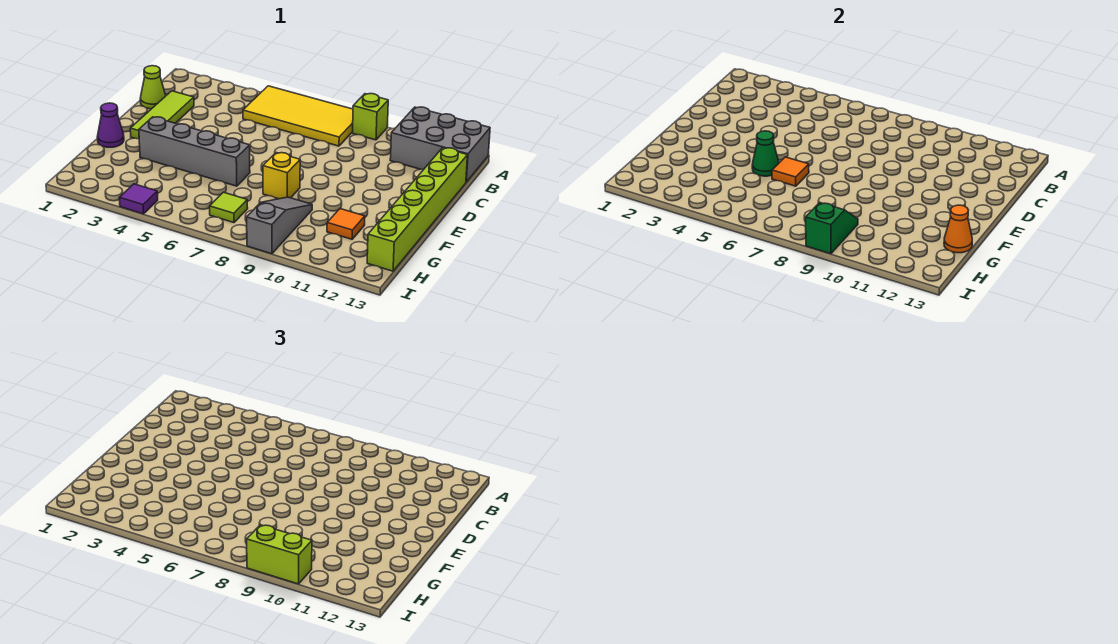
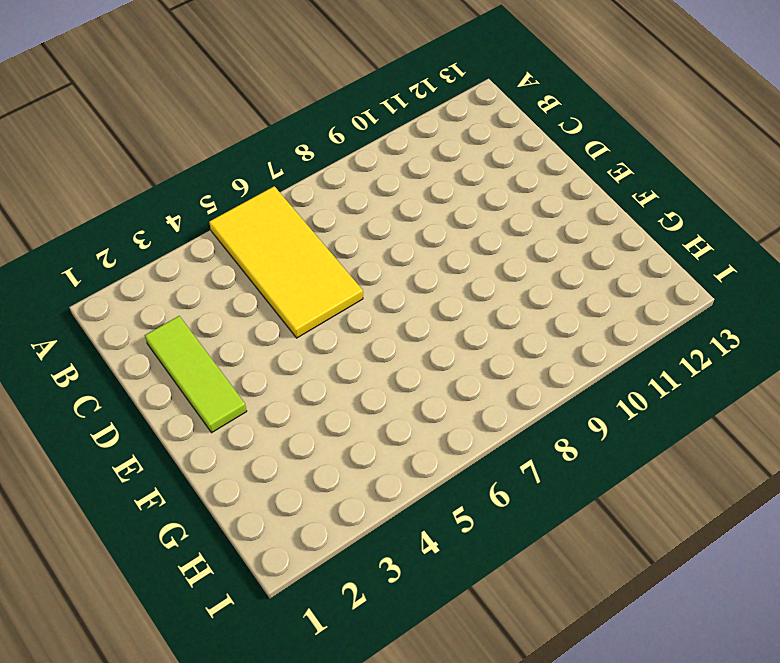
yellow 2x4 tile [209,186,363,338] -> yellow 2x4 tile turned to [243,86,353,146]
none -> lime 1x1 brick [353,94,388,140]
none -> grey 2x3 brick [390,107,490,182]
none -> lime 1x1 cone [140,66,166,109]

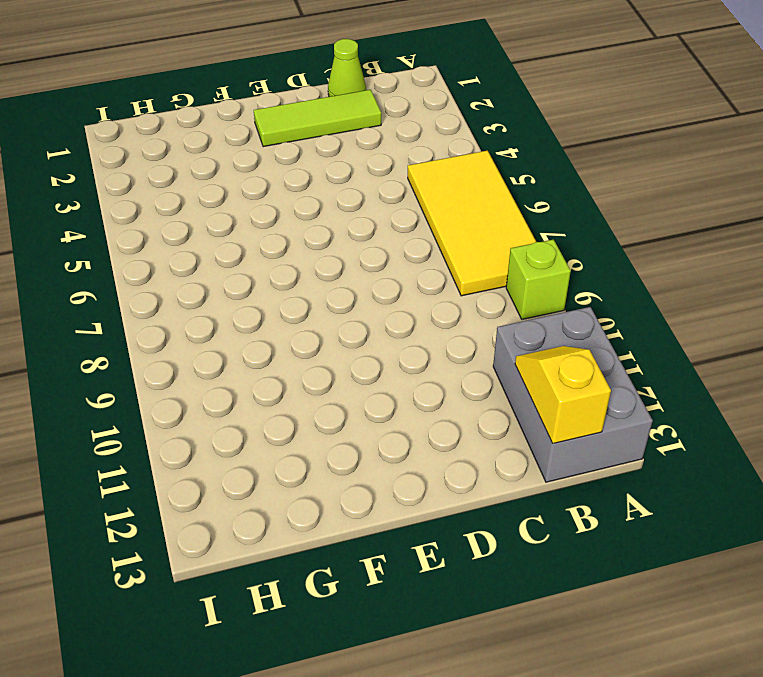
yellow 1x2 slope [515,346,611,443] -> none
none -> lime 1x6 brick [367,148,467,271]
none -> purple 1x1 cone [97,103,124,147]
none -> grey 1x4 brick [139,117,250,186]

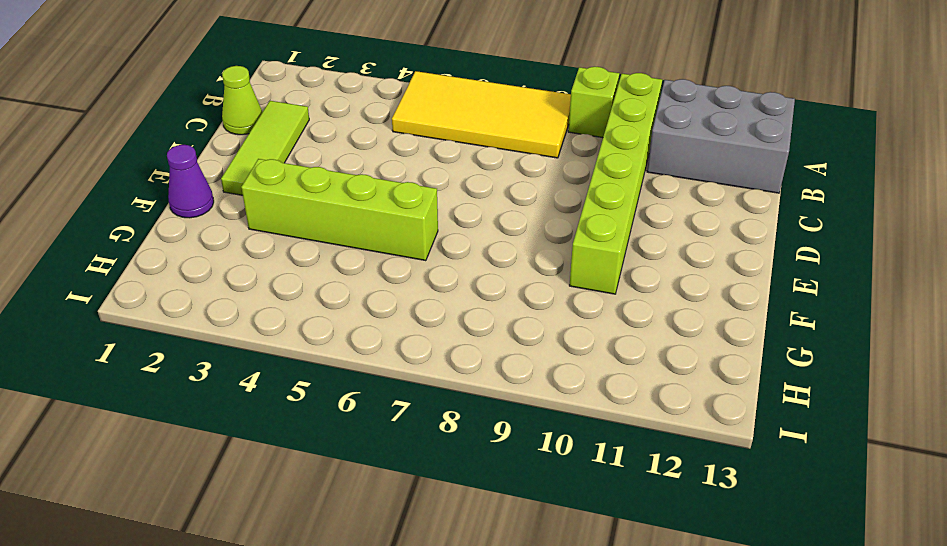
lime 1x6 brick [569,73,662,294] -> lime 1x6 brick moved to [367,148,467,271]
lime 1x4 brick [241,159,438,261] -> grey 1x4 brick [139,117,250,186]
none -> yellow 1x1 brick [263,153,300,199]
none -> grey 1x3 slope [247,197,312,254]
none -> orange 1x1 tile [327,209,365,239]

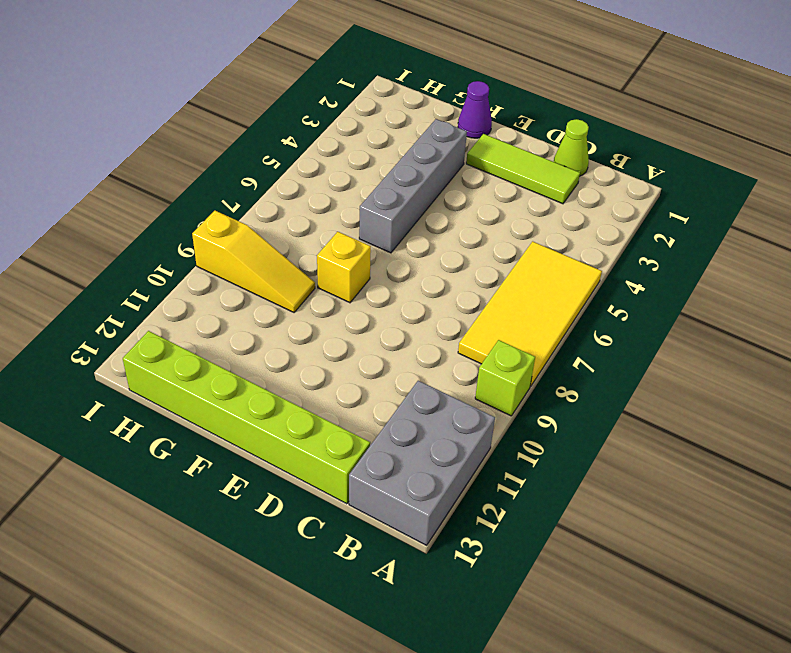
yellow 1x3 slope [192,211,315,312] -> grey 1x3 slope [247,197,312,254]
none -> orange 1x1 tile [327,209,365,239]
none -> lime 1x1 tile [210,192,248,223]
none -> purple 1x1 tile [119,184,158,214]

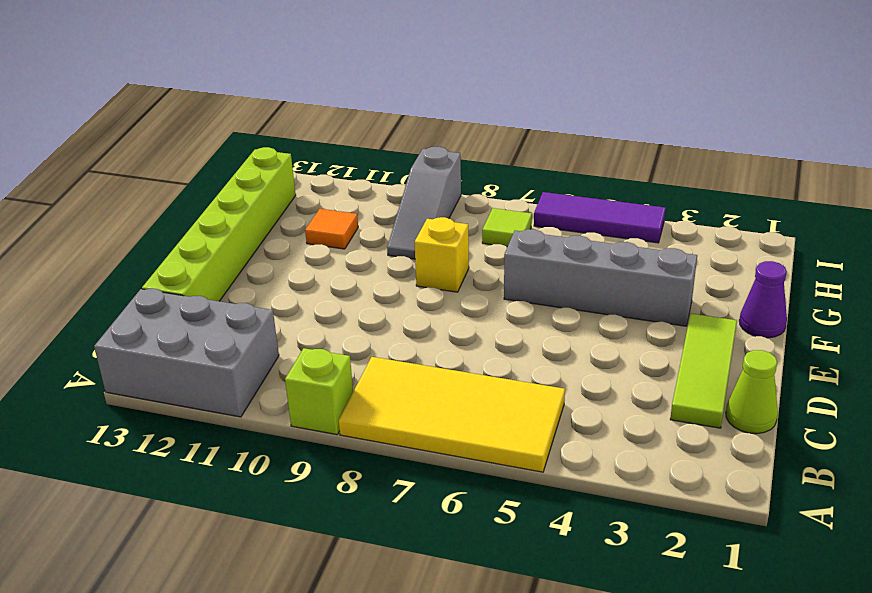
purple 1x3 tile [534,192,665,243] -> purple 1x1 tile [119,184,158,214]
none -> green 1x1 cone [752,131,779,176]
none -> orange 1x1 tile [772,157,809,186]
none -> orange 1x1 cone [944,205,972,253]

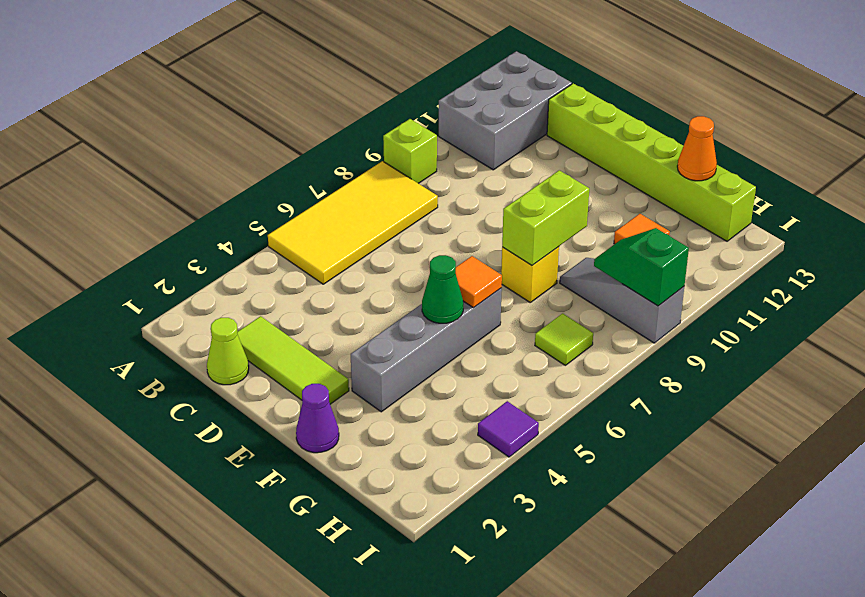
lime 1x2 brick [502,170,589,265] -> lime 1x2 brick moved to [247,525,312,584]

